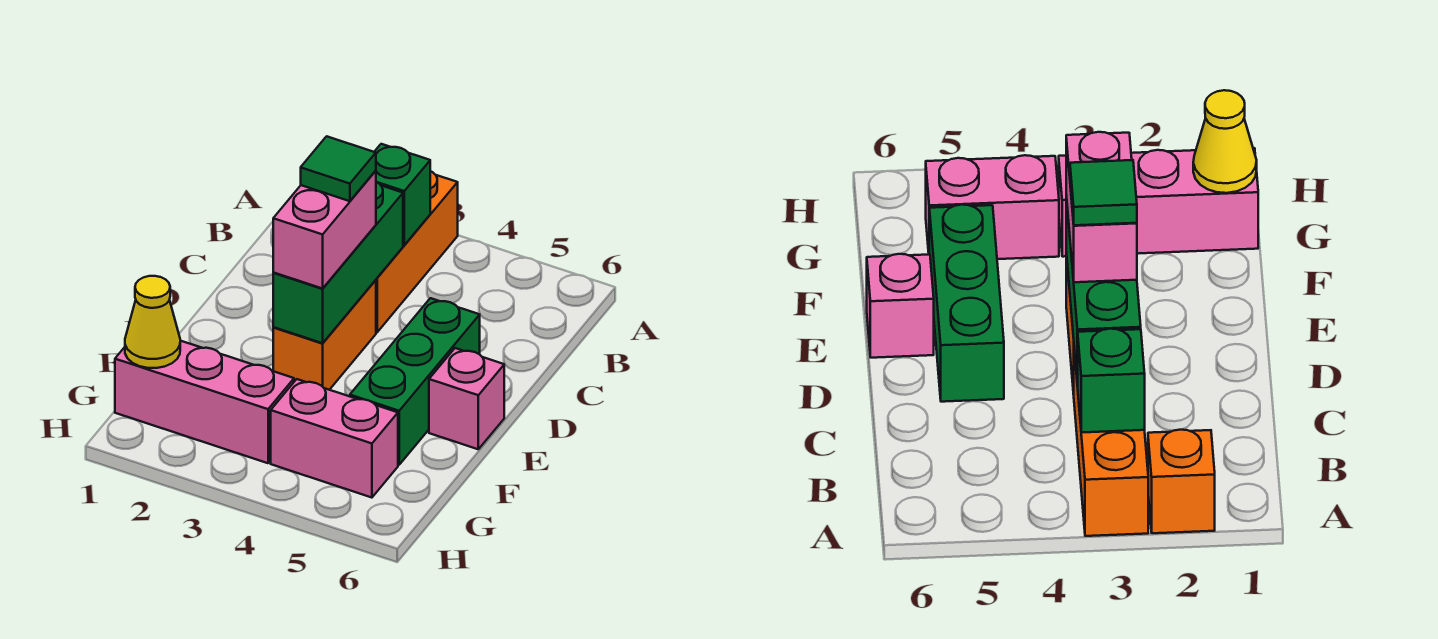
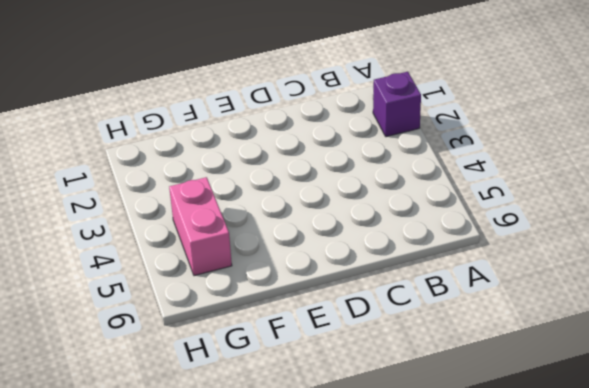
purple 1x1 brick [373,72,421,137] -> orange 1x1 brick [1148,430,1215,533]
none -> orange 1x3 brick [376,171,458,332]
none -> orange 1x2 brick [273,280,376,390]
none -> green 1x3 brick [350,298,480,465]

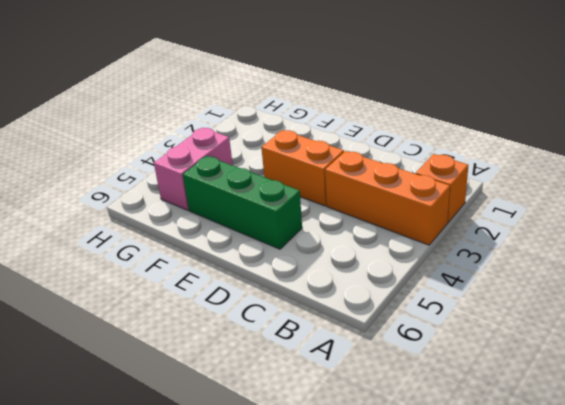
none -> pink 1x1 brick [429,348,504,449]
none -> pink 1x3 brick [115,341,294,463]
none -> green 1x1 brick [374,144,430,245]

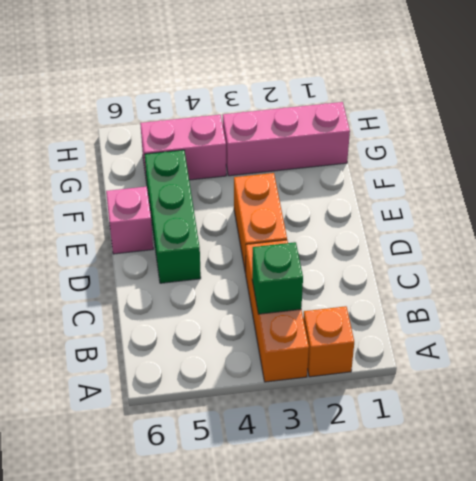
none -> green 1x3 brick [273,182,403,343]
none -> yellow 1x1 cone [125,276,180,368]
none -> pink 1x2 brick [273,171,376,289]

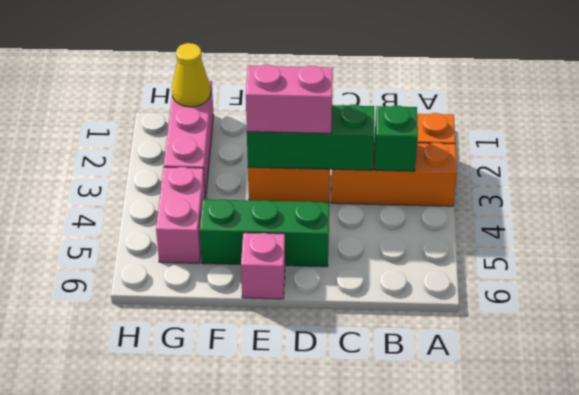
none -> green 1x1 tile [301,136,376,201]

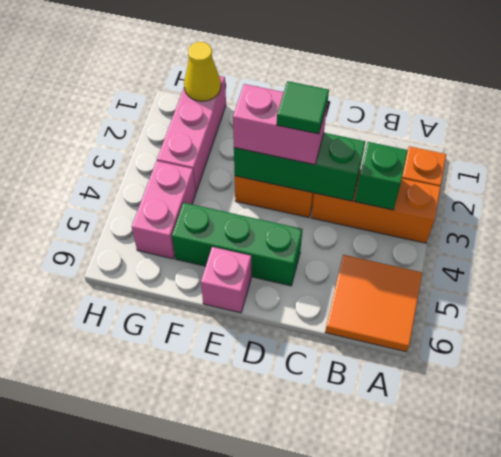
orange 2x2 tile [325,255,422,352] -> none

